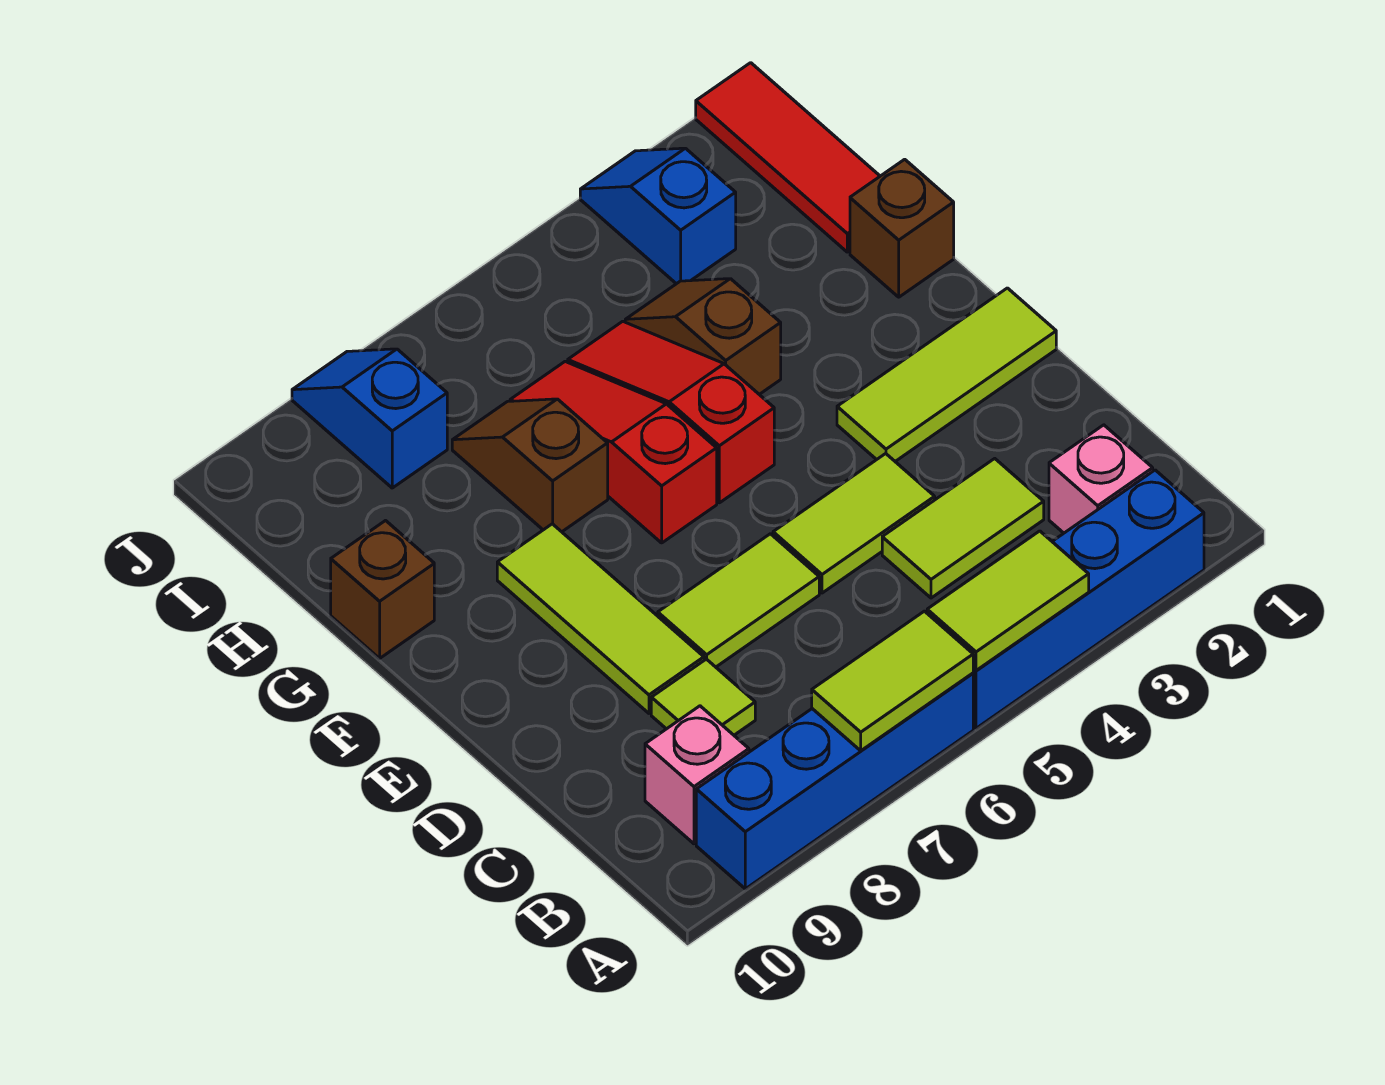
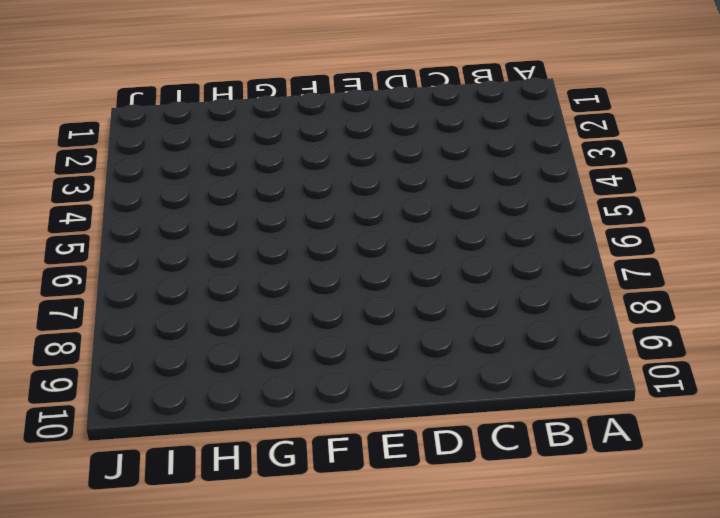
none -> blue 1x4 brick [973,470,1204,728]
none -> blue 1x4 brick [696,673,973,889]
none -> pink 1x1 brick [1049,425,1153,533]

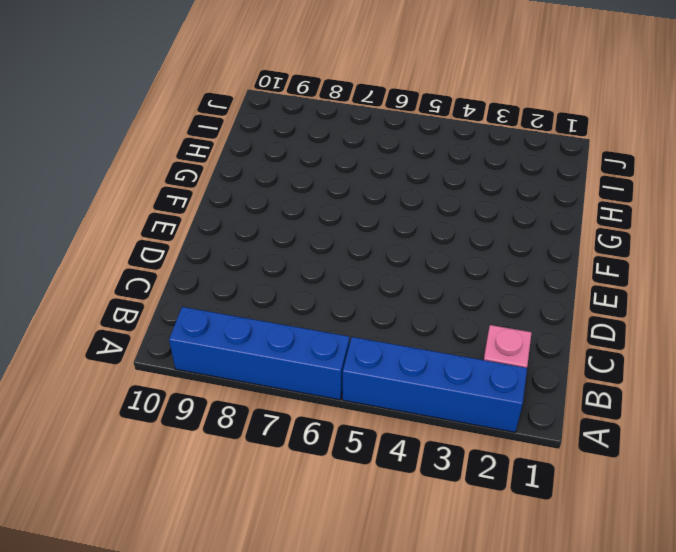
none -> pink 1x1 brick [645,706,749,844]
none -> lime 1x2 tile [882,459,1044,598]
none -> lime 1x1 tile [651,659,755,735]

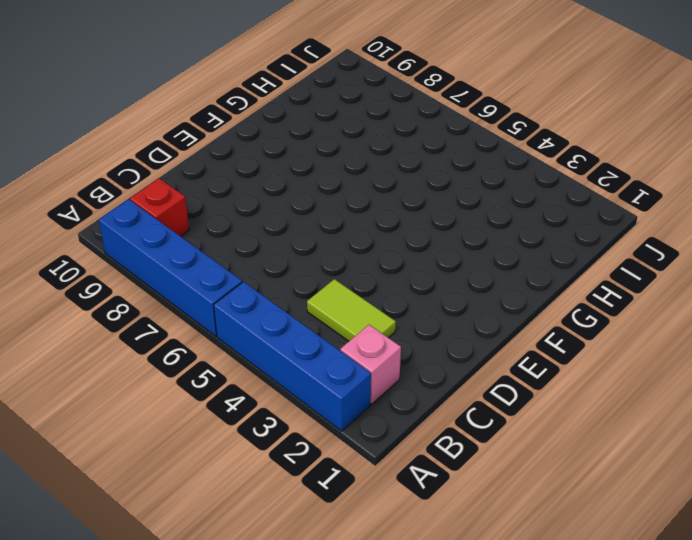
red 1x1 brick [130,178,189,236] -> pink 1x1 brick [645,706,749,844]
none -> lime 1x1 tile [651,659,755,735]
none -> lime 1x2 tile [773,454,935,593]
none -> lime 1x2 tile [658,534,819,667]

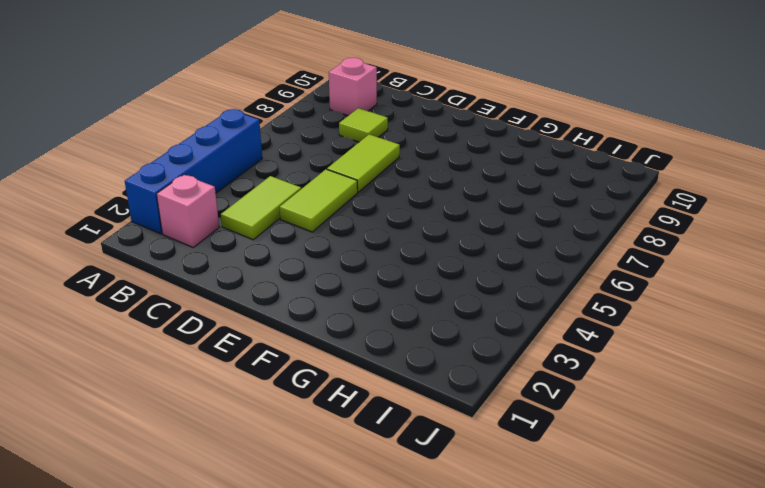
none -> blue 1x4 brick [696,673,973,889]
none -> lime 1x3 tile [497,524,704,713]
none -> lime 1x3 tile [837,288,1056,461]

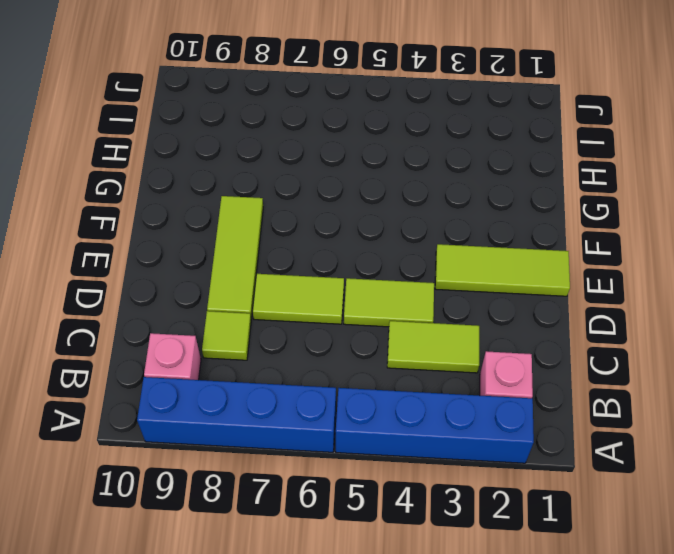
none -> red 1x3 slope [568,321,774,503]
none -> red 1x3 slope [510,362,717,543]
none -> brown 1x1 brick [850,159,954,297]

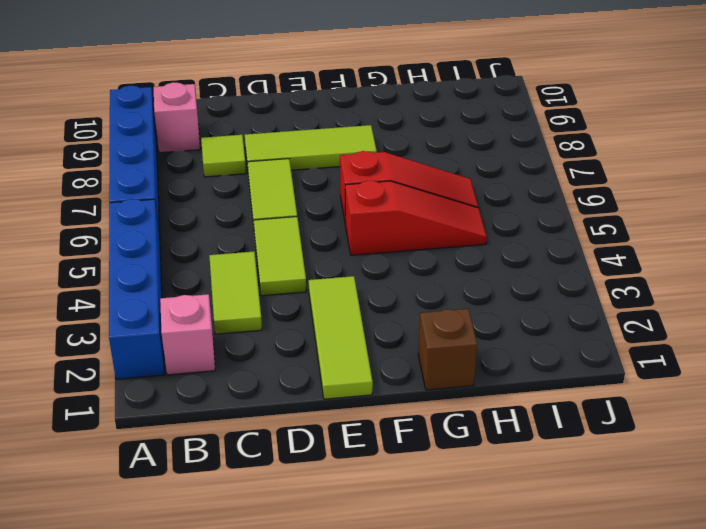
none -> brown 1x2 slope [625,279,781,394]
none -> brown 1x2 slope [452,399,608,532]
none -> brown 1x1 brick [331,521,434,658]

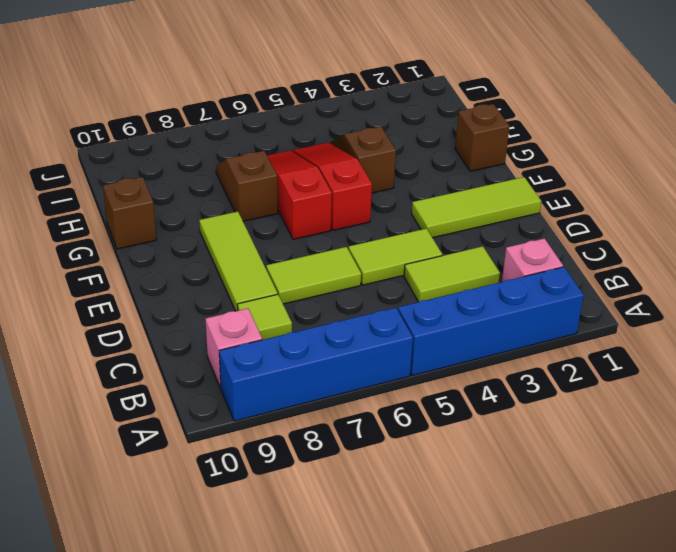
none -> red 1x3 tile [696,63,880,252]
none -> blue 1x2 slope [580,148,736,284]
none -> blue 1x2 slope [292,349,447,488]

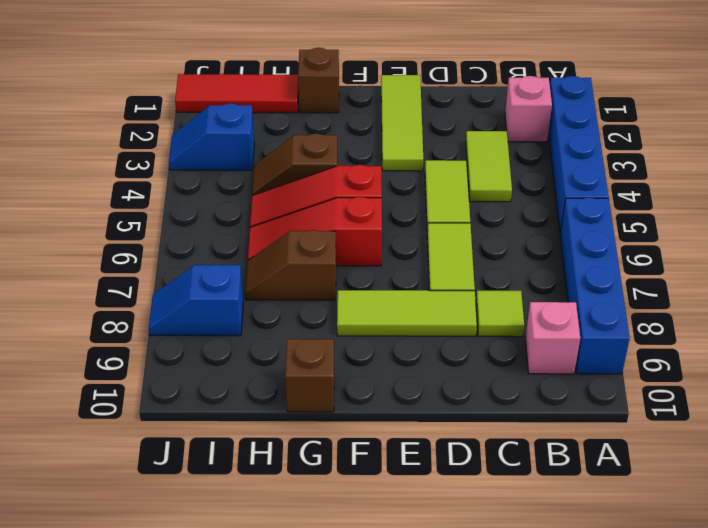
none -> lime 1x2 tile [927,531,1089,670]
none -> lime 1x2 tile [812,611,973,751]

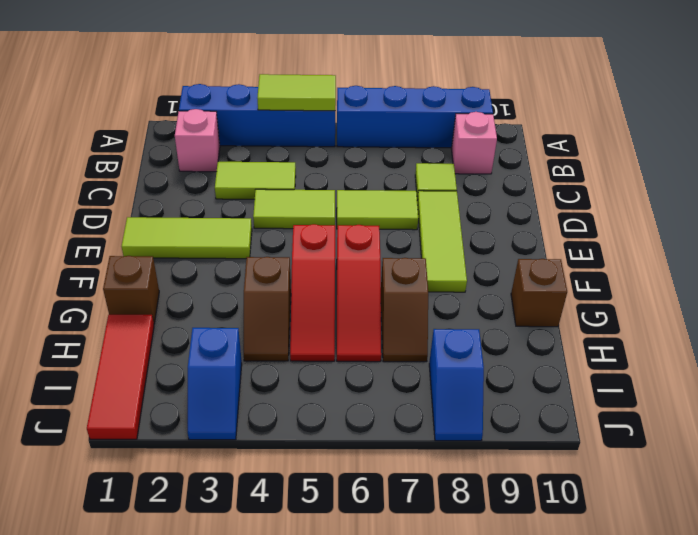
none -> lime 1x2 tile [812,611,973,751]

